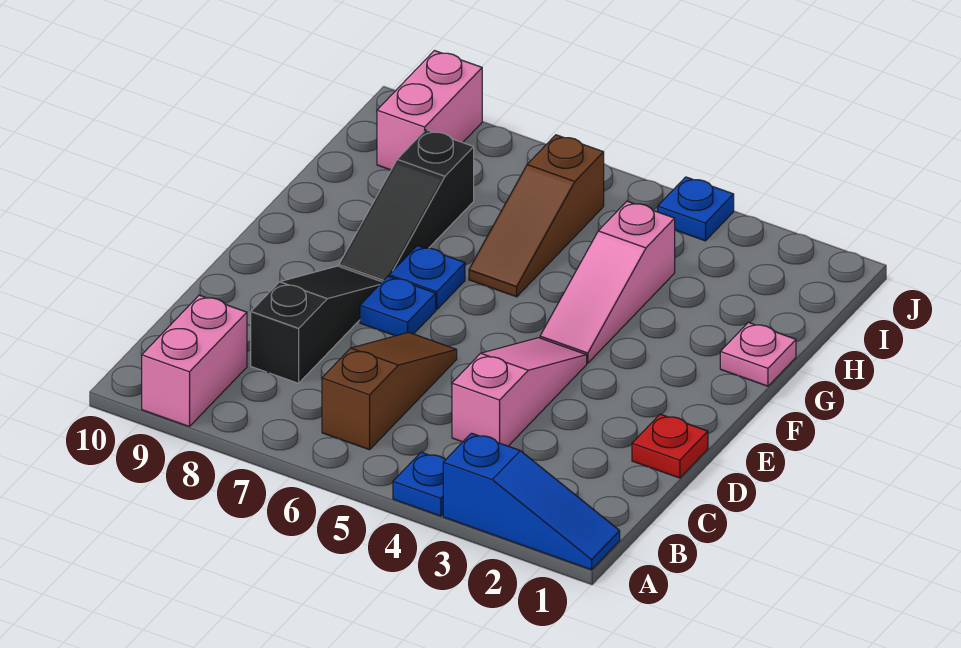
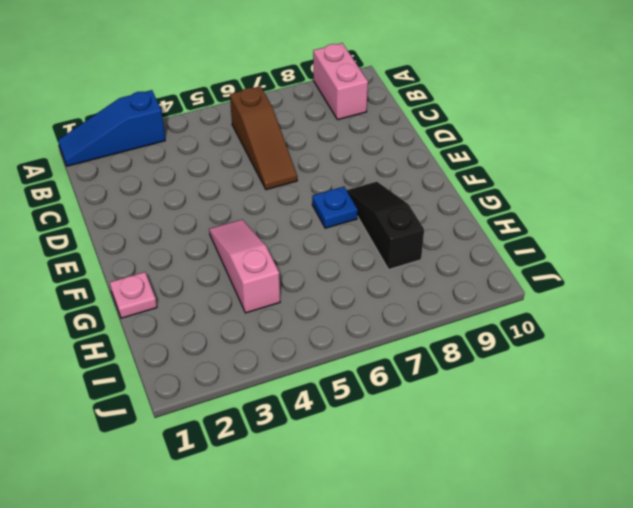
none -> blue 1x1 plate [393,452,445,516]
none -> pink 1x3 slope [452,338,587,446]
none -> black 1x3 slope [251,266,382,383]

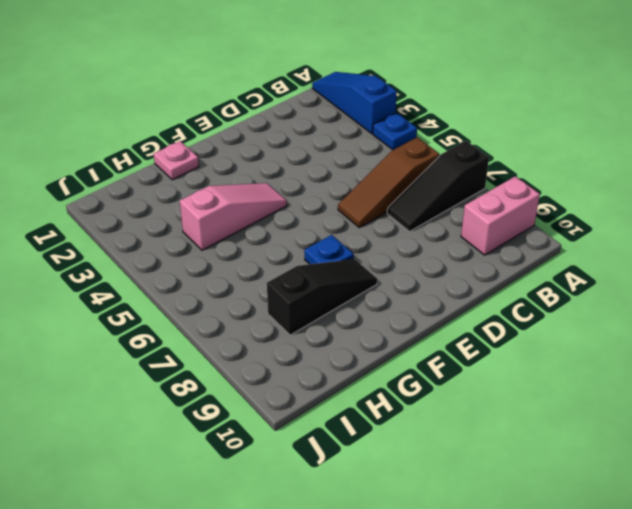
black 1x3 slope [387,141,489,231] -> black 1x3 slope moved to [251,266,382,383]
none -> pink 1x3 slope [452,338,587,446]
none -> red 1x1 plate [632,414,708,478]
none -> blue 1x1 plate [360,276,436,336]

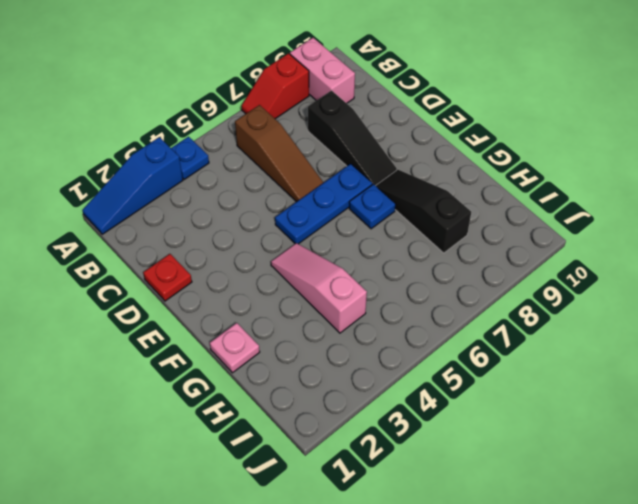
red 1x2 slope [241,53,309,119] -> none
blue 1x3 plate [275,164,372,244] -> blue 1x1 plate [360,276,436,336]
none -> pink 1x3 slope [452,338,587,446]
none -> brown 1x3 slope [469,135,604,297]
none -> pink 1x2 brick [377,51,482,170]

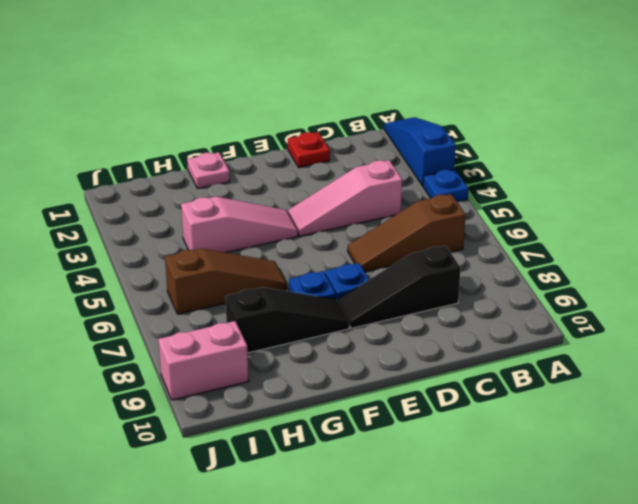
none -> pink 1x2 brick [142,295,247,427]
none -> blue 1x1 plate [658,177,734,241]

